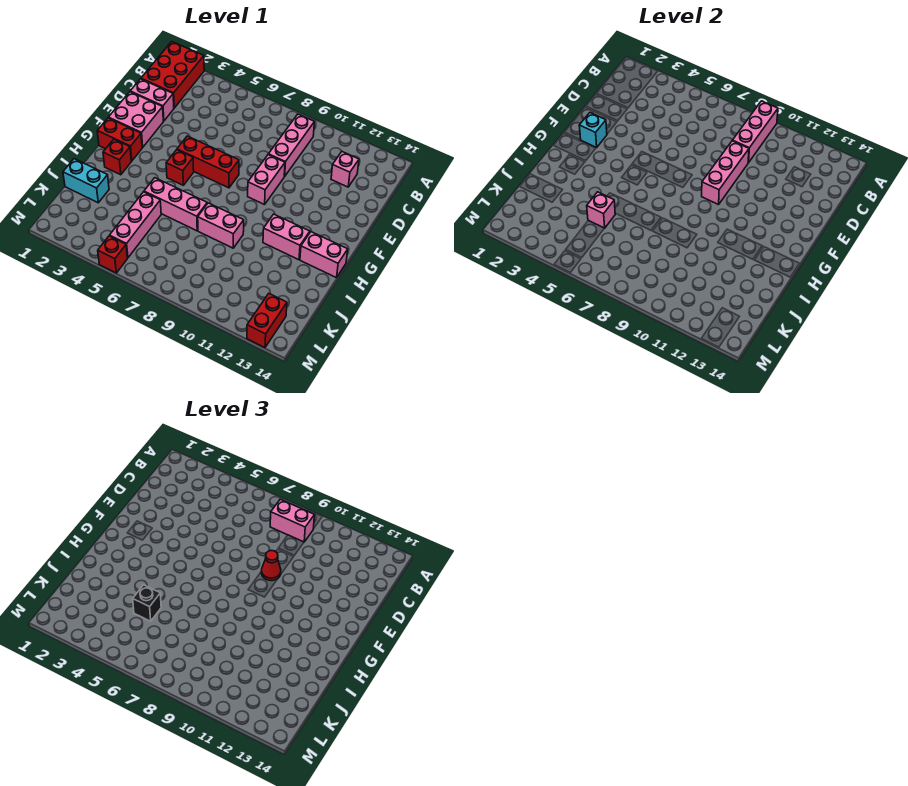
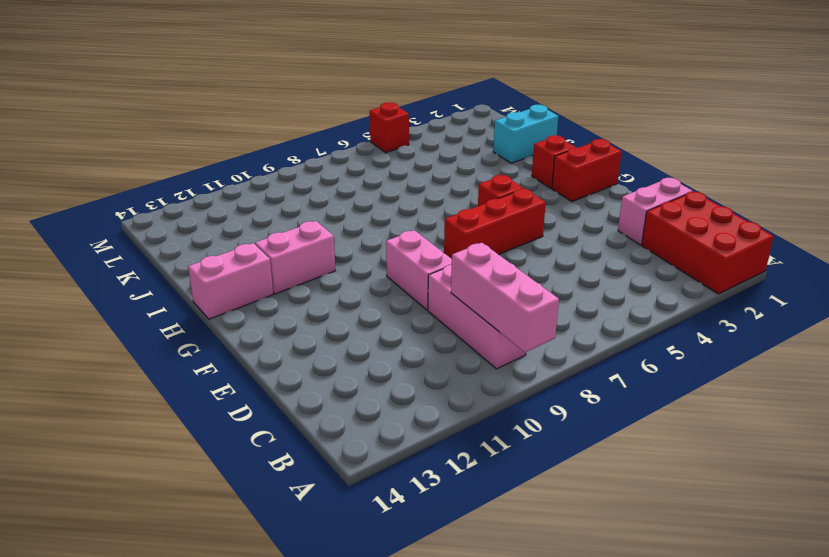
none -> pink 1x1 brick [331,152,359,187]
none -> pink 2x2 brick [108,92,163,148]
none -> pink 1x3 brick [144,178,207,231]

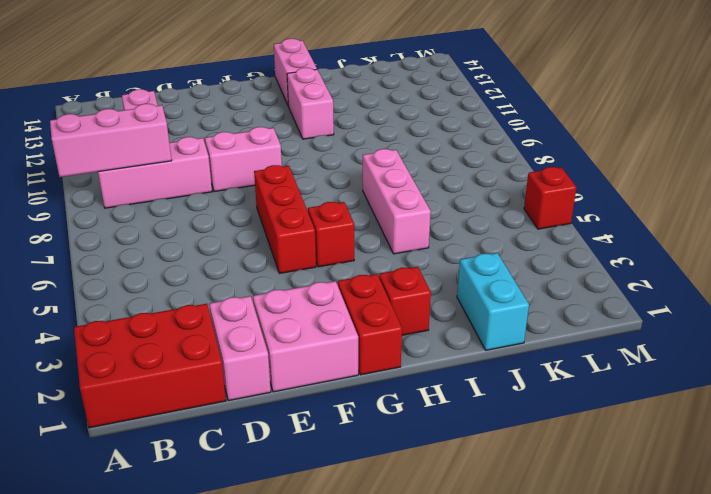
none -> pink 1x2 brick [198,203,244,248]
none -> pink 1x3 brick [110,192,161,258]
none -> red 1x2 brick [247,294,287,348]

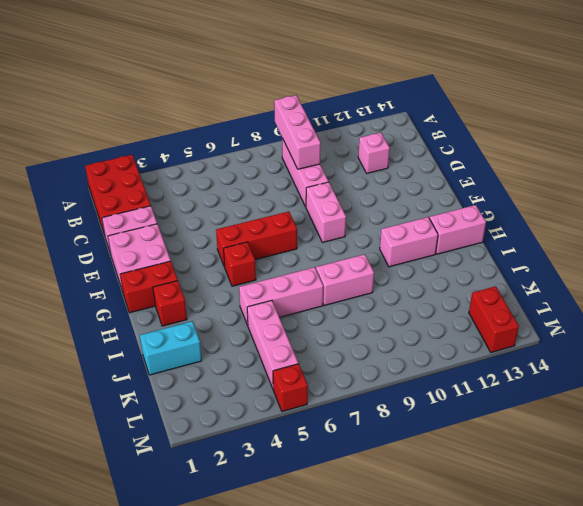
none -> pink 1x3 brick [702,141,749,205]
none -> cyan 1x1 brick [579,113,607,147]
none -> pink 1x1 brick [587,192,615,228]

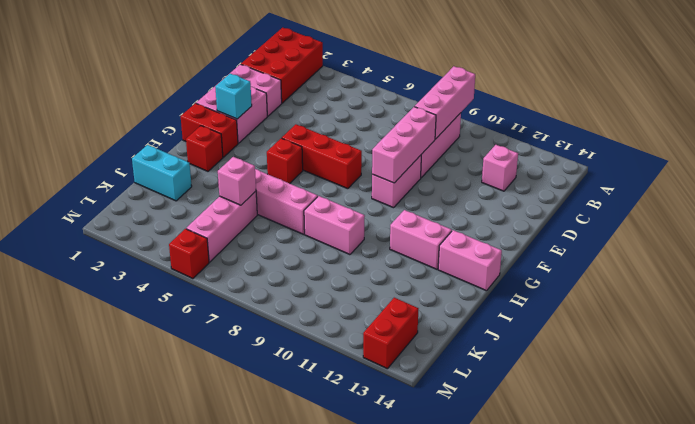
none -> pink 1x2 brick [270,499,314,542]
none -> red 1x1 cone [261,550,281,581]
none -> black 1x1 brick [133,585,161,621]

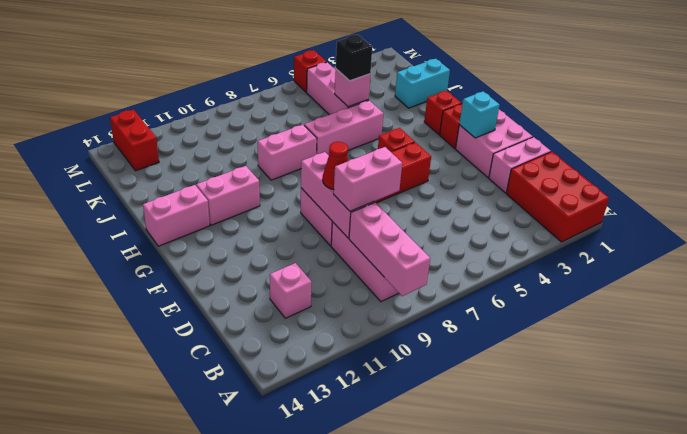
pink 1x2 brick [334,147,402,211] -> pink 1x2 brick moved to [270,499,314,542]

